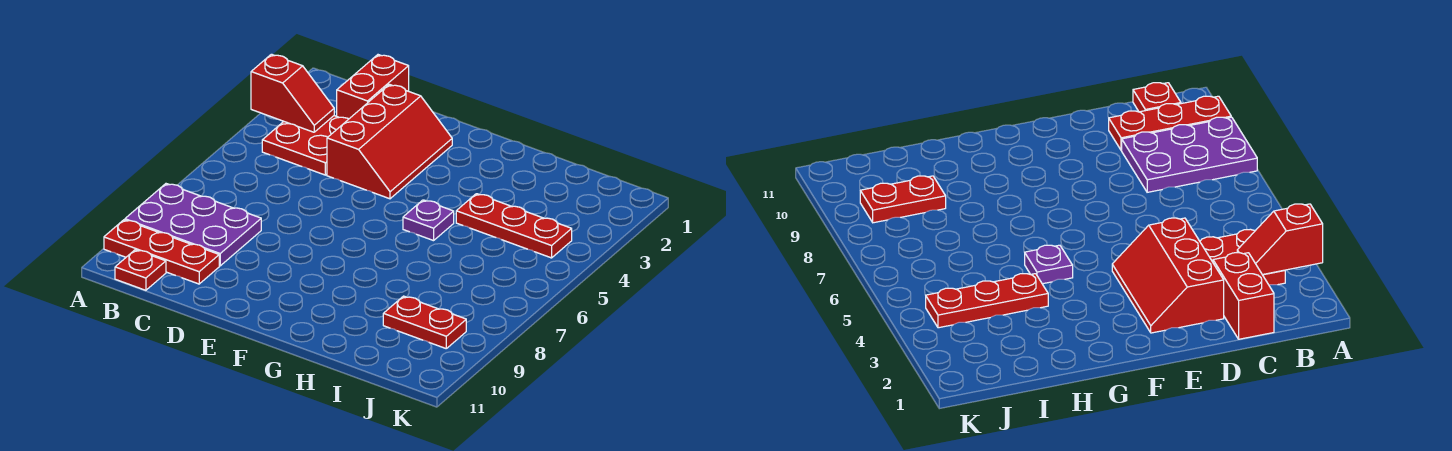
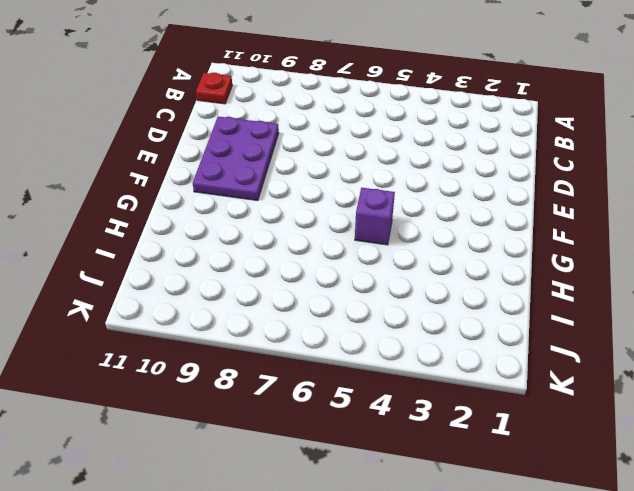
purple 2x3 plate [193,117,279,201] -> purple 2x3 plate moved to [125,184,261,266]
purple 1x1 brick [355,188,395,245] -> purple 1x1 plate [403,200,454,241]
none -> red 1x3 plate [104,220,219,284]
none -> red 2x2 plate [262,116,348,175]

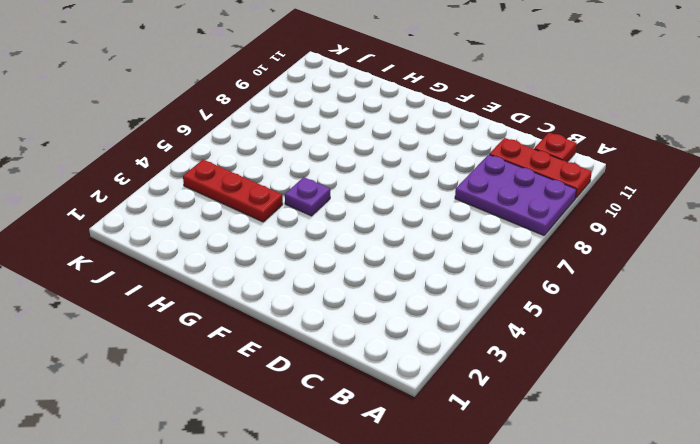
none -> red 2x2 plate [262,116,348,175]
none -> red 1x2 brick [337,55,409,119]

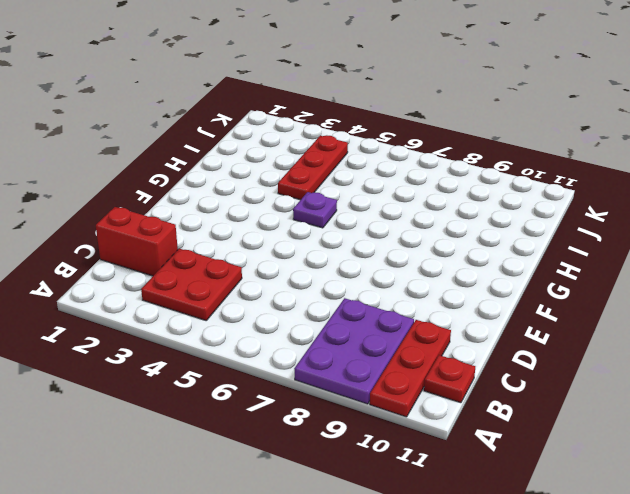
none -> red 2x3 slope [327,84,452,199]
none -> red 1x2 plate [383,296,466,348]

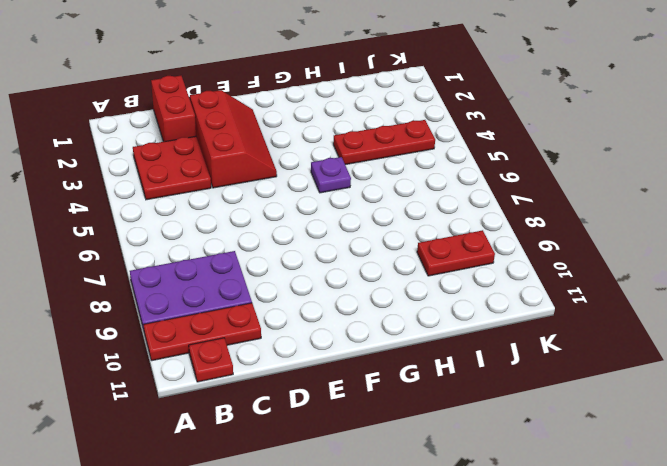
none -> red 1x2 slope [251,54,334,132]

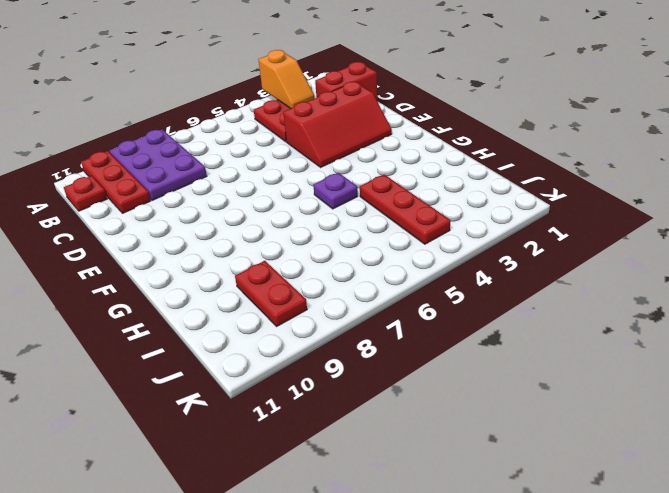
orange 1x2 slope [258,50,315,109] -> red 1x2 slope [251,54,334,132]

